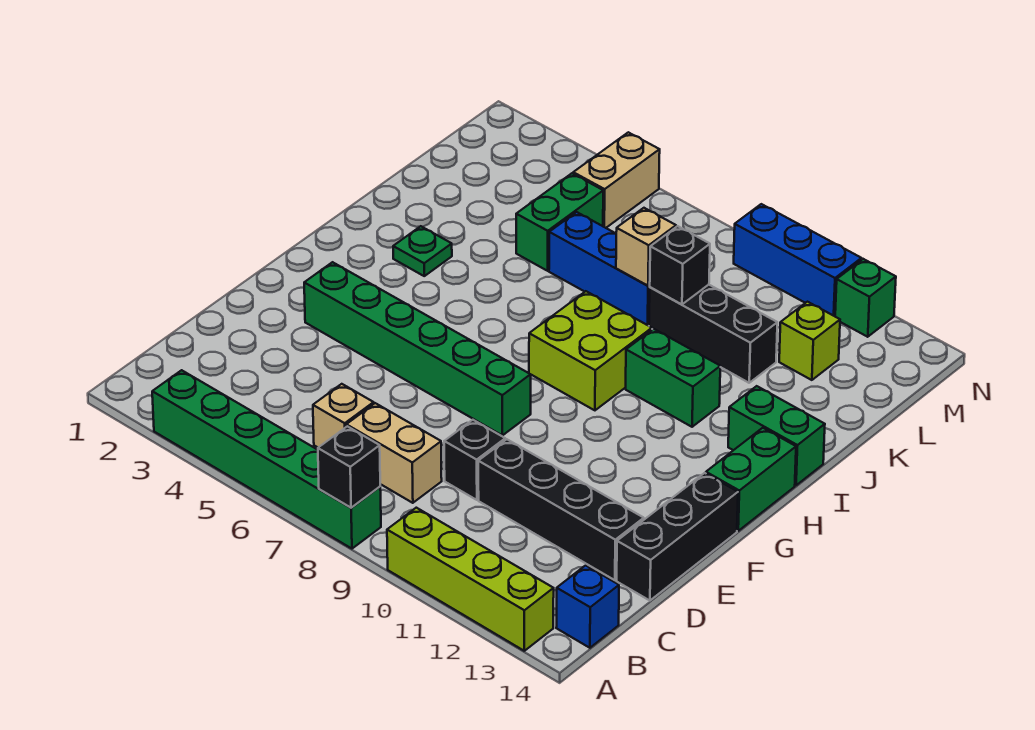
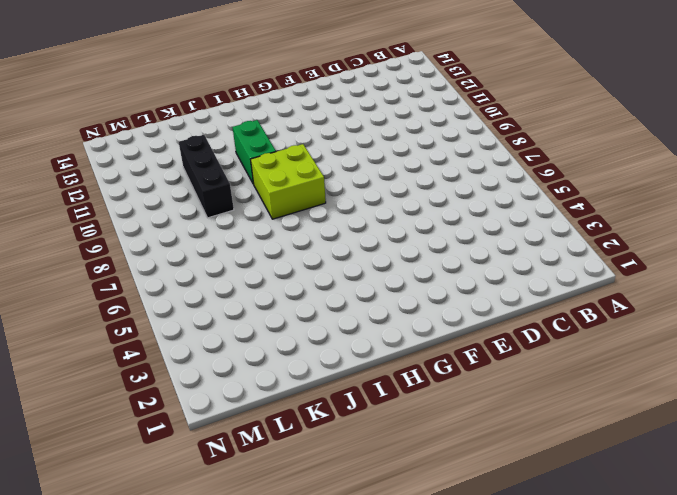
none -> green 1x6 brick [152,370,381,549]
none -> lime 1x4 brick [387,508,554,651]
none -> blue 1x1 brick [556,565,619,648]

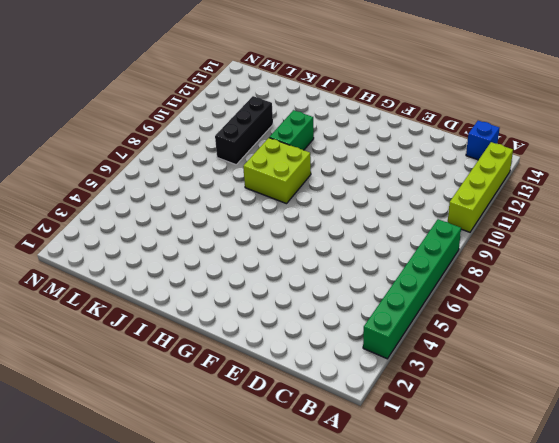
none -> tan 1x1 brick [313,384,374,447]
none -> tan 1x2 brick [346,403,442,503]
none -> black 1x1 brick [444,420,505,500]

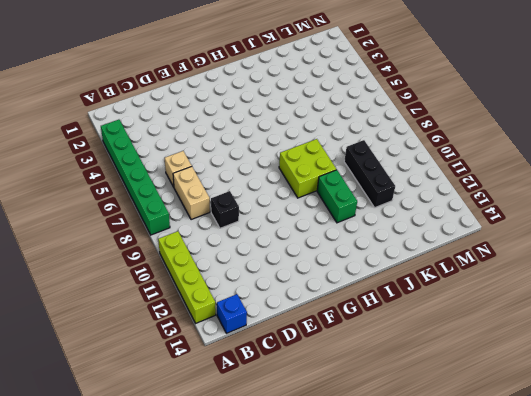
none -> black 1x4 brick [478,439,644,580]
none -> black 1x3 brick [617,473,738,601]
none -> green 1x6 brick [304,262,531,435]

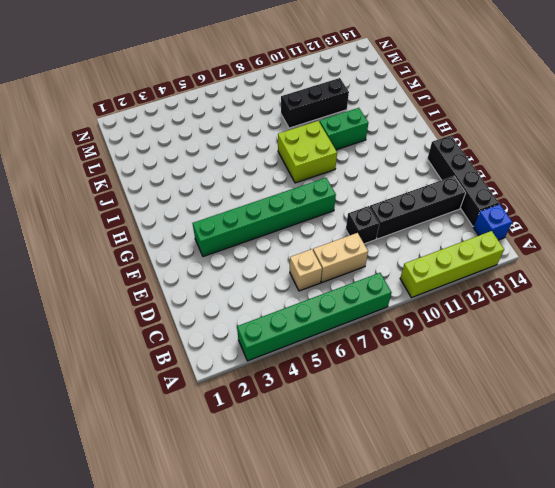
black 1x4 brick [427,135,499,227] -> black 1x3 brick [617,473,738,601]
none -> green 1x2 brick [706,428,796,531]
none -> green 1x1 plate [393,226,452,276]
none -> green 1x2 brick [728,386,825,485]

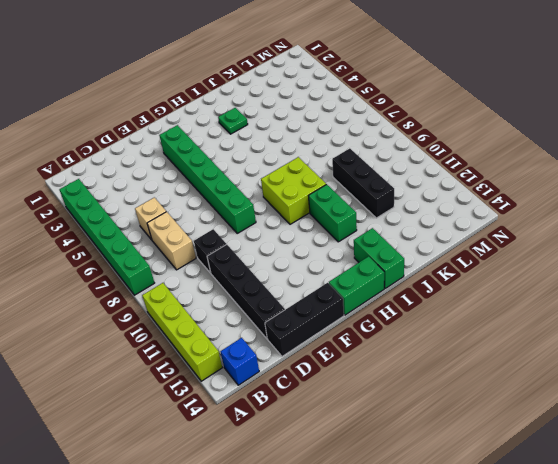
none -> green 1x2 brick [516,173,603,271]
none -> blue 1x3 brick [549,212,650,326]
none -> lime 1x1 brick [779,302,840,380]

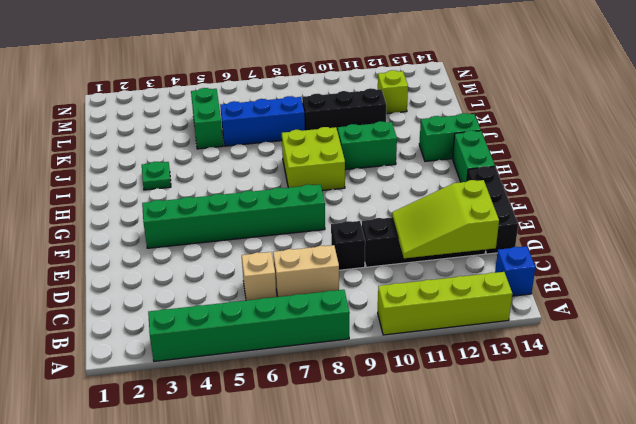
lime 2x3 slope [392,180,499,258] -> none
none -> tan 1x2 brick [573,132,660,228]
none -> blue 1x3 brick [734,204,861,316]
none -> green 1x1 brick [835,259,896,337]

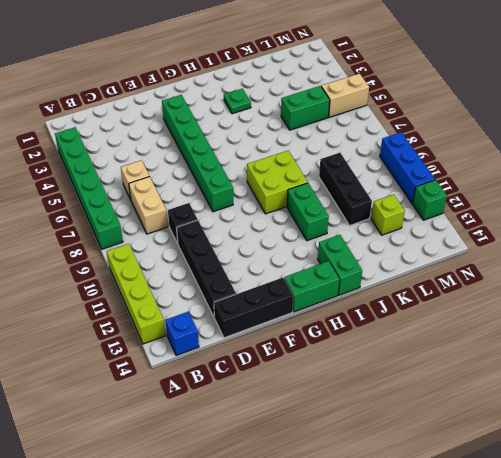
none -> blue 1x3 brick [549,212,650,326]
none -> black 1x1 brick [318,426,380,508]
none -> tan 1x1 brick [616,208,676,286]

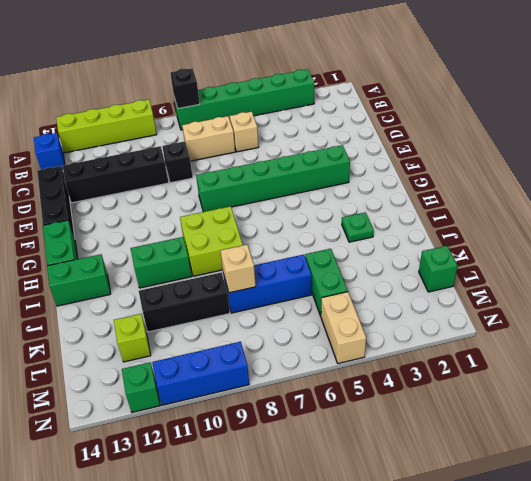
green 1x1 brick [419,246,457,292] -> none
none -> black 1x1 brick [650,226,710,305]

